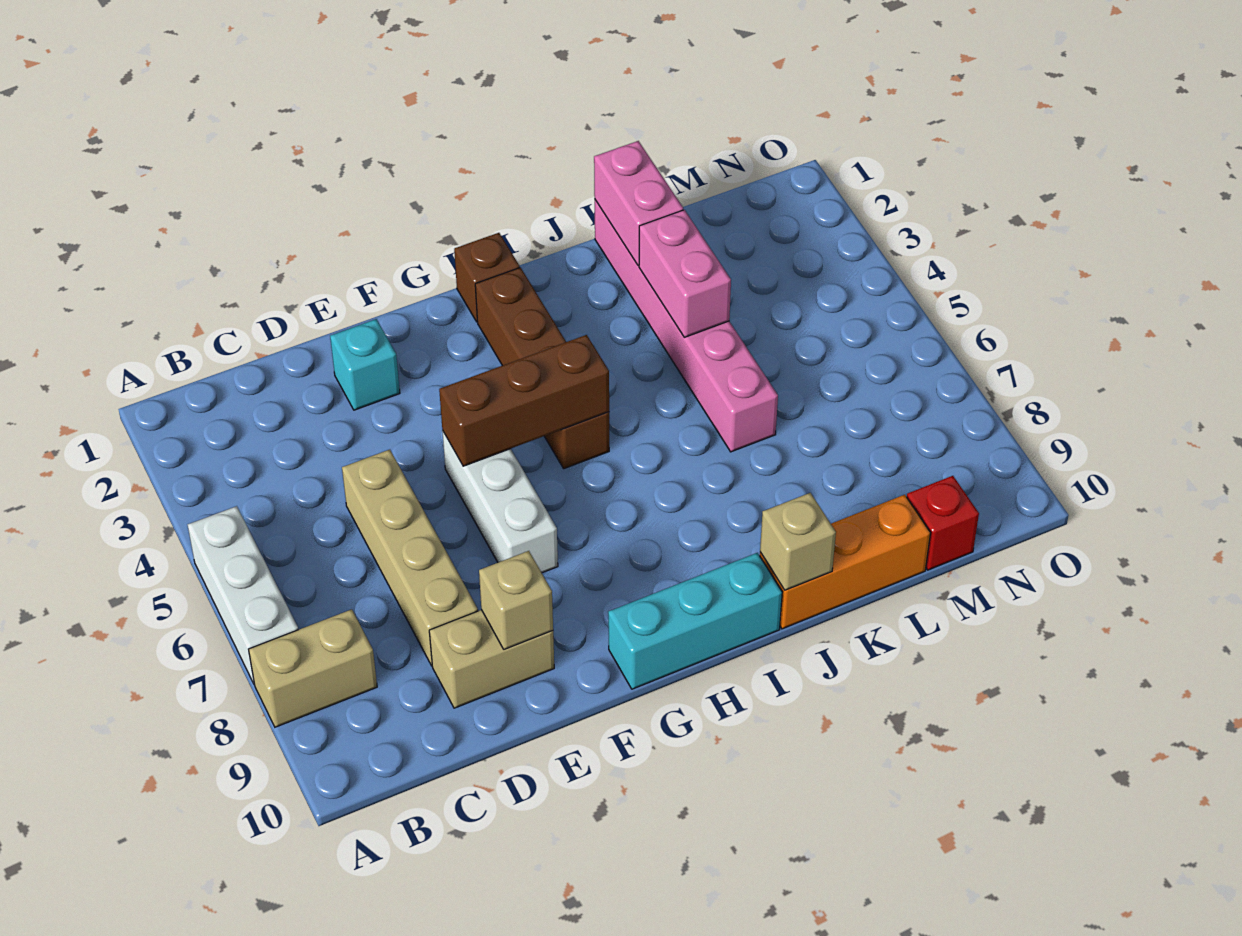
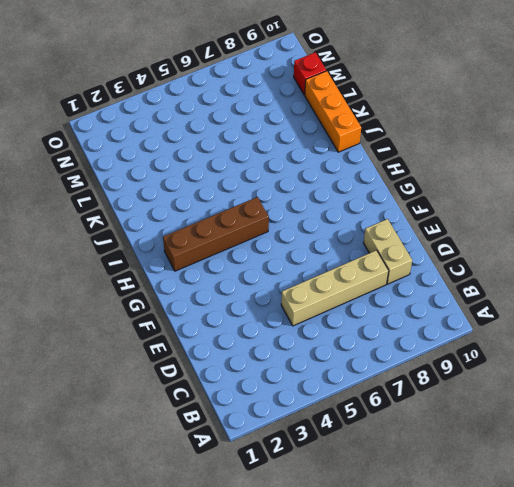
none -> white 1x3 brick [188,506,298,683]
none -> tan 1x2 brick [249,609,377,727]
none -> cyan 1x1 brick [330,319,400,410]

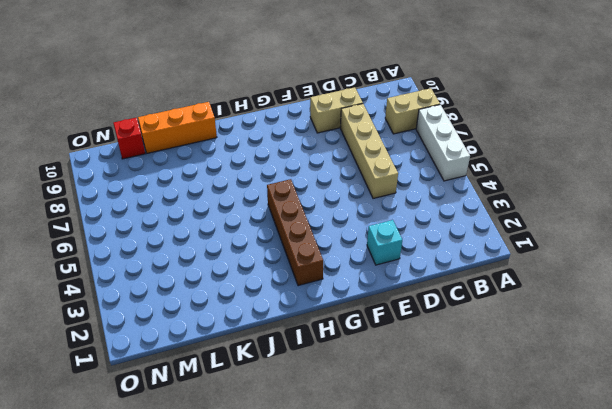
none -> white 1x3 brick [442,430,558,573]
none -> cyan 1x3 brick [608,553,782,689]
none -> brown 1x1 brick [454,233,520,322]

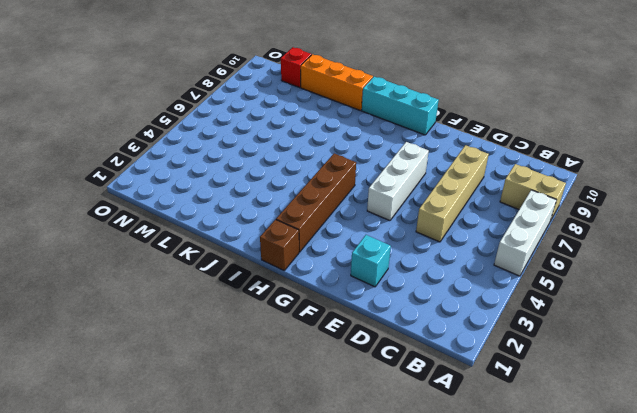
none -> tan 1x2 brick [429,610,554,708]
none -> pink 1x6 brick [595,200,778,452]
none -> tan 1x1 brick [479,551,553,649]

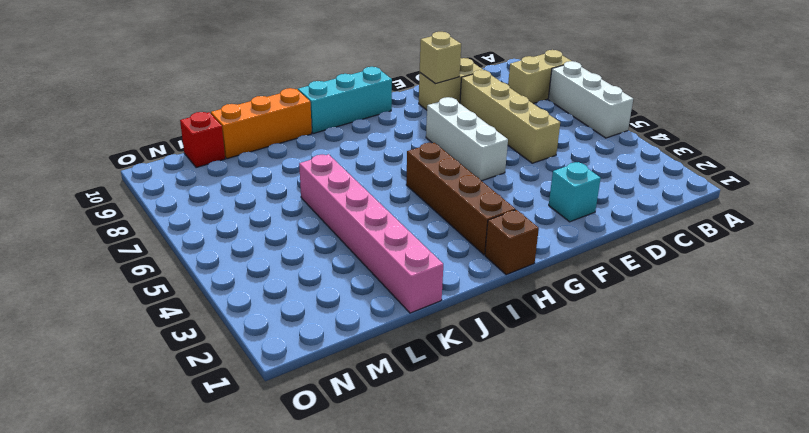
none -> brown 1x3 brick [439,335,609,466]
none -> tan 1x1 brick [760,493,836,590]
none -> pink 1x2 brick [594,141,683,266]

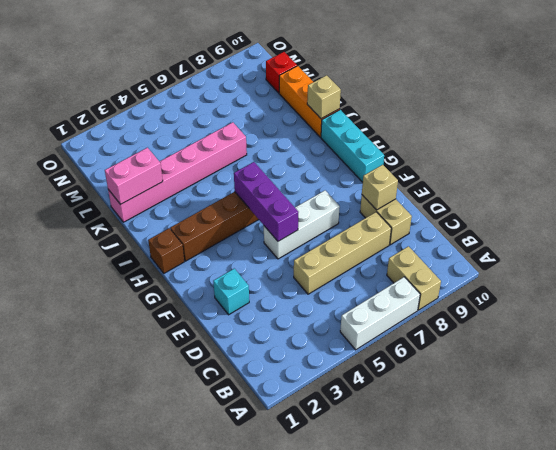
purple 1x3 brick [234,162,298,241] -> brown 1x3 brick [439,335,609,466]
none -> pink 1x2 brick [639,210,731,337]

